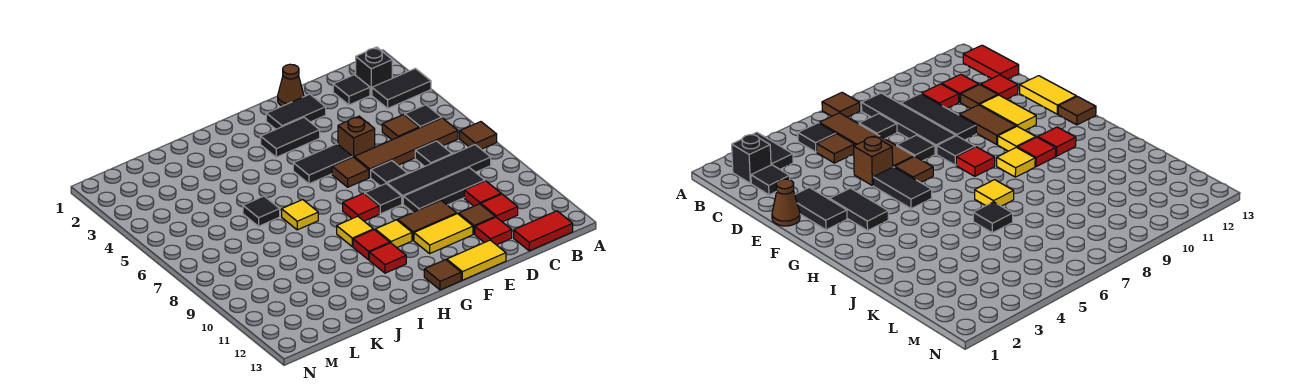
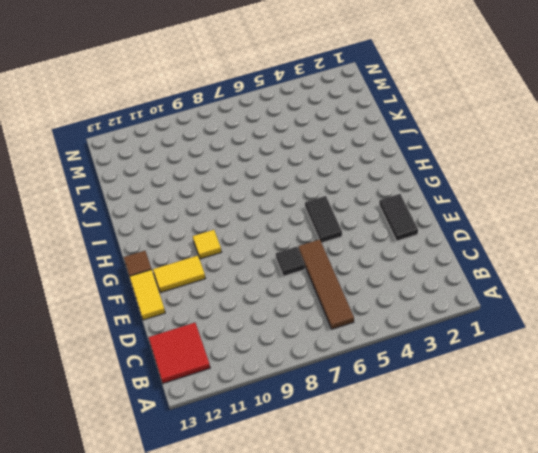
red 2x2 tile [148,323,210,383] -> red 1x2 tile [514,211,573,251]
yellow 1x2 tile [153,256,206,293] -> yellow 1x2 tile turned to [414,214,473,253]
none -> black 1x2 tile [372,68,431,108]
none -> brown 1x1 tile [460,122,497,149]
none -> black 1x1 brick [356,47,392,95]
none -> black 1x1 tile [405,105,442,128]

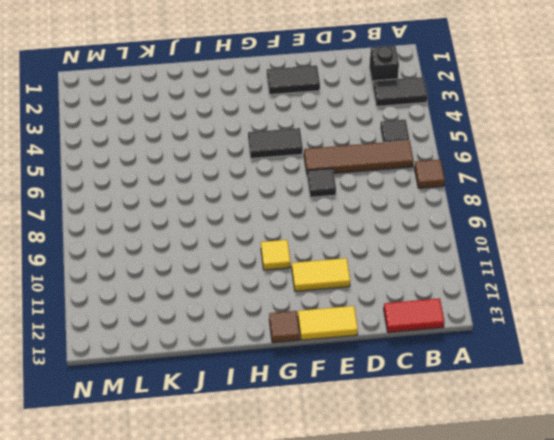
none -> black 1x4 tile [387,145,491,204]
none -> black 1x1 tile [333,75,370,105]
none -> brown 1x1 tile [382,115,419,140]
none -> black 1x1 tile [415,141,452,166]

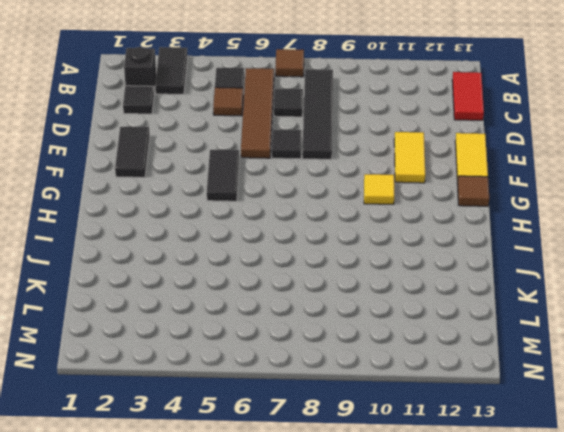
none -> black 1x3 tile [403,168,485,212]
none -> red 1x1 tile [464,181,501,206]
none -> red 1x1 tile [481,194,518,222]
none -> brown 1x1 tile [459,204,495,234]

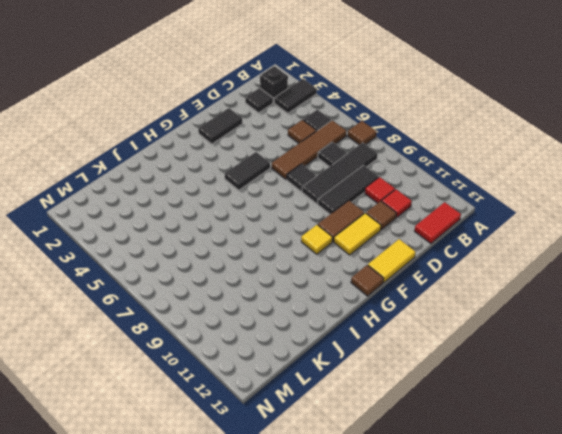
none -> red 1x1 tile [475,217,512,245]
none -> brown 1x1 cone [278,64,304,106]
none -> brown 1x1 brick [338,116,375,157]
none -> black 1x2 tile [261,117,320,157]

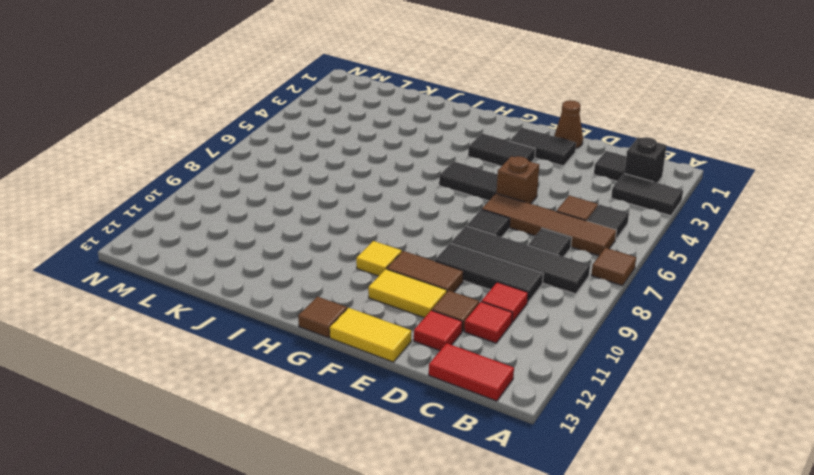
none -> brown 1x1 tile [332,157,369,187]
none -> black 1x1 tile [365,184,402,214]
none -> red 1x1 tile [343,193,379,221]
none -> yellow 1x1 tile [337,216,373,247]

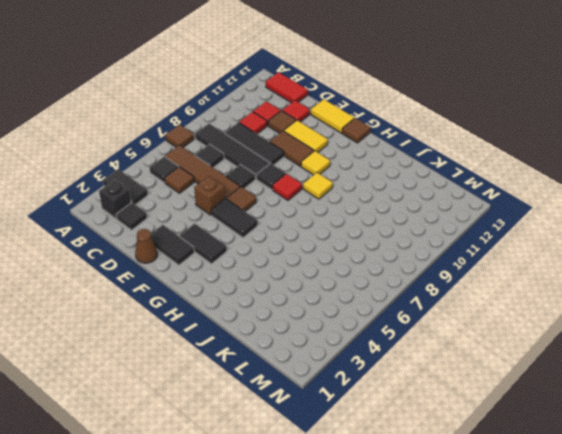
none -> red 1x1 tile [353,230,390,260]
none -> red 1x1 tile [369,243,406,273]
none -> yellow 1x1 tile [282,200,318,230]
none -> black 1x1 tile [243,196,280,226]

